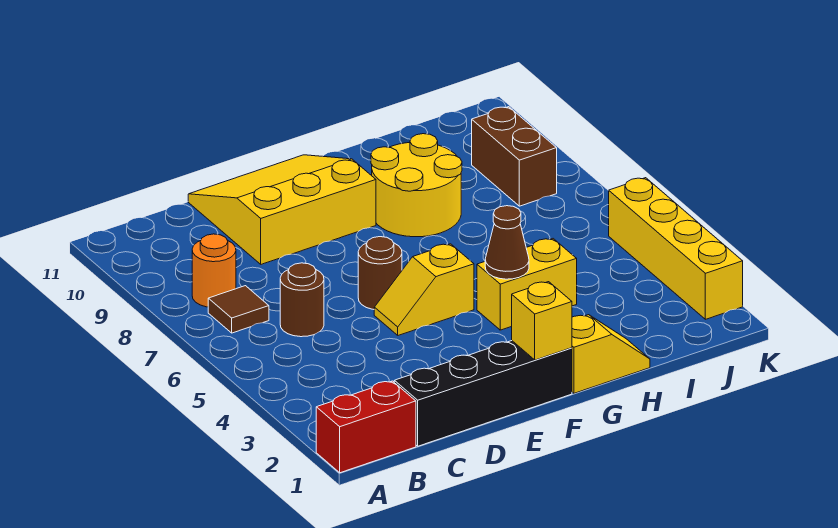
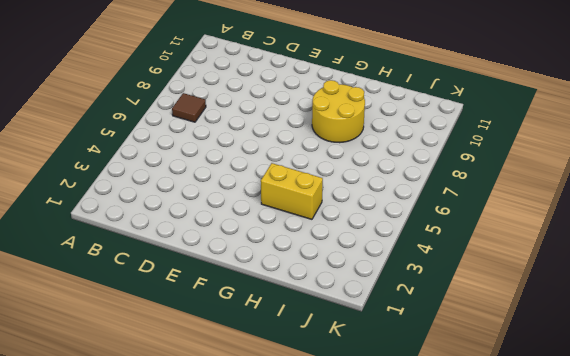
none -> red 1x2 brick [316,381,416,473]
none -> orange 1x1 round brick [192,234,236,307]
none -> black 1x4 brick [394,341,572,446]

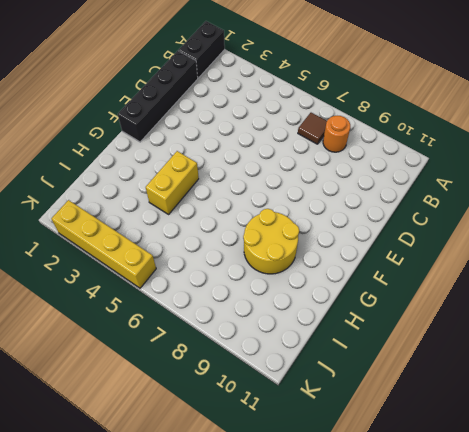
black 1x2 brick [179,21,225,78] -> red 1x2 brick [316,381,416,473]
none -> brown 1x1 round brick [280,263,324,337]
none -> yellow 3x3 slope [188,155,376,264]
none -> yellow 1x2 slope [374,244,474,335]

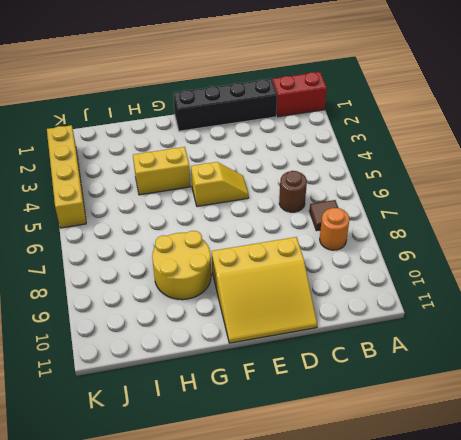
none -> brown 1x1 round brick [358,237,402,309]
none -> yellow 1x2 slope [572,315,650,393]
none -> brown 1x2 brick [472,107,557,206]

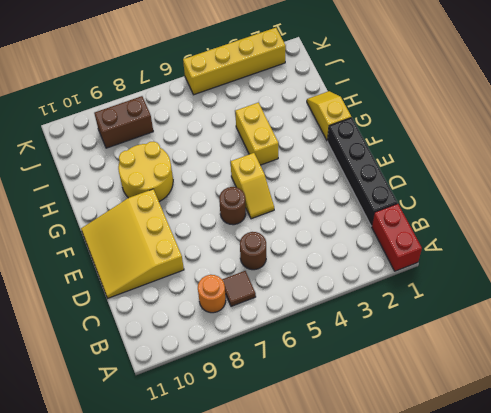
none -> yellow 1x1 brick [512,282,572,360]
none -> brown 1x1 cone [485,206,529,279]

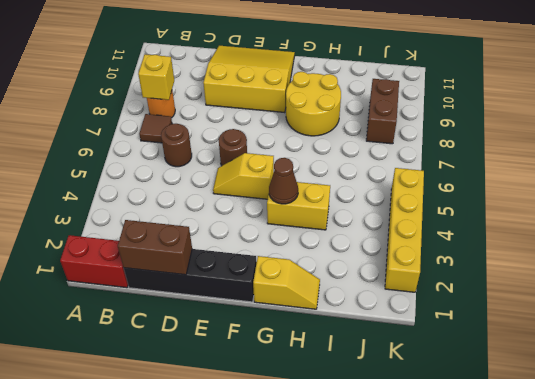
yellow 1x1 brick [138,54,174,100] -> yellow 1x1 brick moved to [512,282,572,360]
brown 1x2 brick [118,220,192,275] -> none

